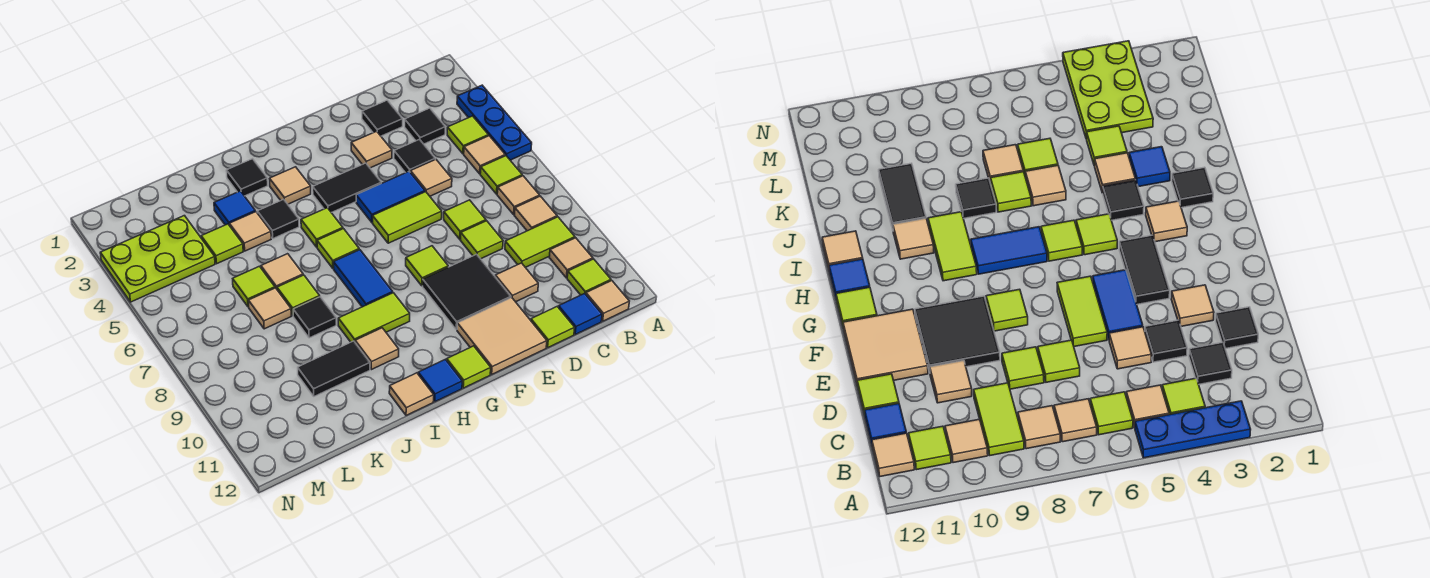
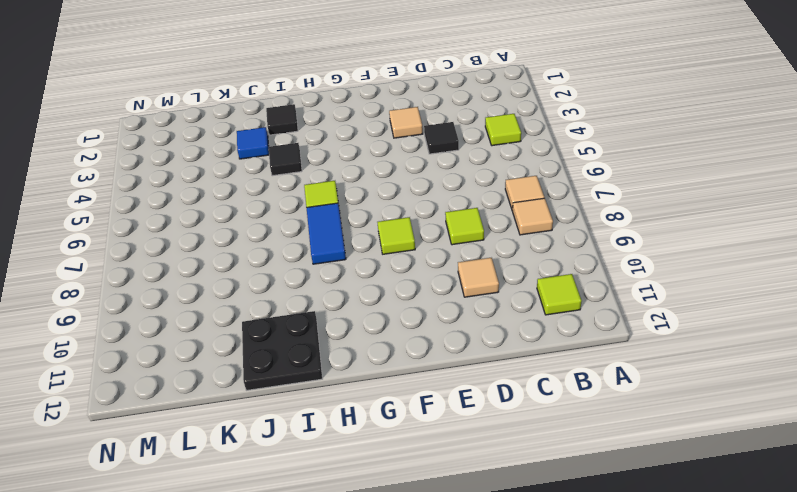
black 2x2 plate [242,311,322,390] -> tan 1x1 tile [389,373,434,415]
none -> blue 1x3 plate [457,85,532,160]
none -> tan 1x1 tile [464,136,505,174]
none -> lime 1x1 tile [480,156,522,194]
none -> lime 1x2 tile [505,217,575,267]

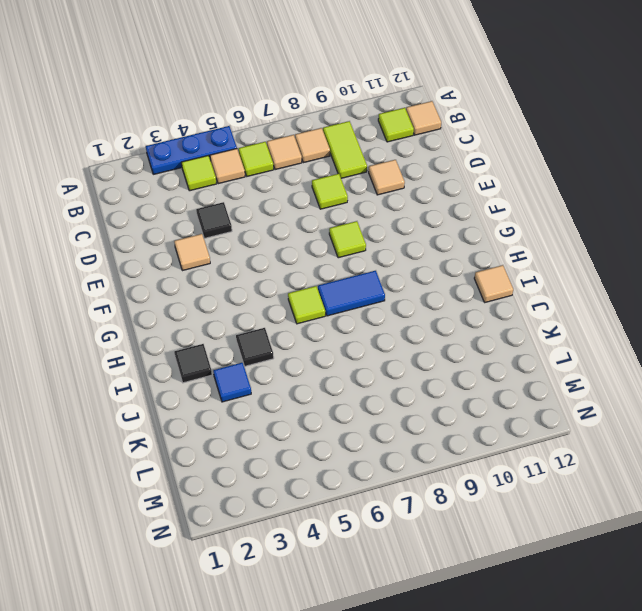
none -> tan 1x1 tile [549,238,593,278]
none -> black 1x1 tile [405,108,445,144]
none -> blue 1x1 tile [558,293,602,334]
none -> black 1x1 tile [362,100,403,136]

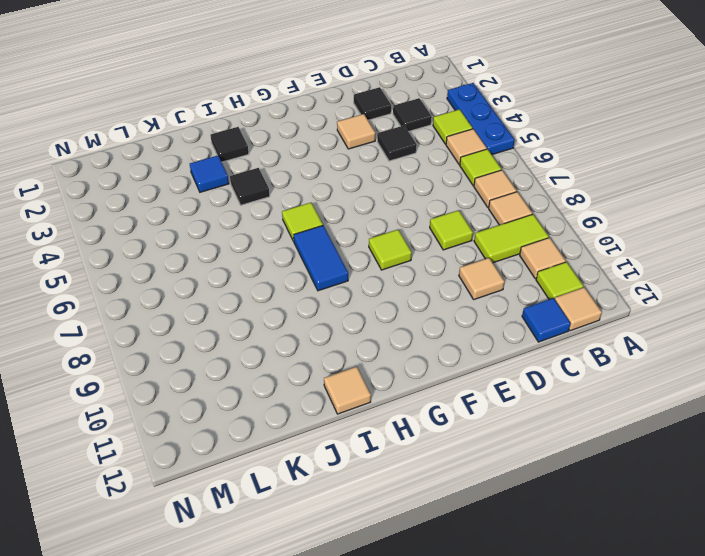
none -> tan 1x1 tile [410,159,452,196]
none -> lime 1x1 tile [444,200,486,239]
none -> lime 1x1 tile [531,307,575,347]
none -> blue 1x2 tile [356,172,425,222]

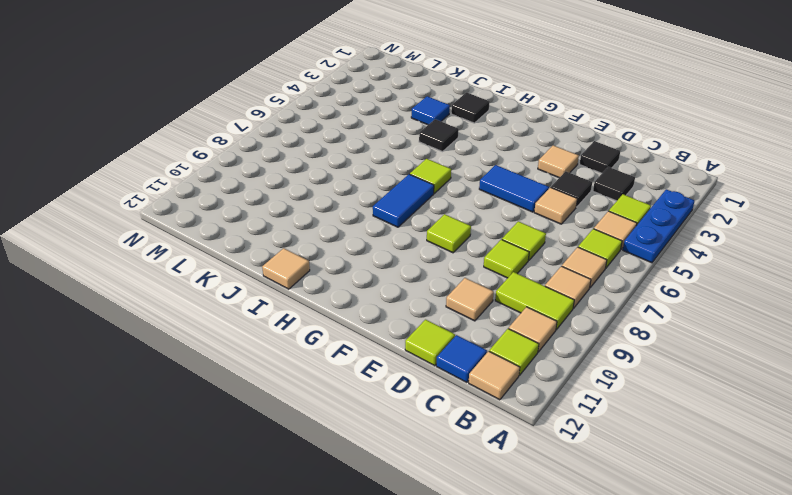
none -> lime 1x2 tile [372,192,442,243]
none -> black 2x2 tile [423,254,511,330]
none -> tan 2x2 tile [457,298,547,374]
none -> black 1x2 tile [313,163,381,213]

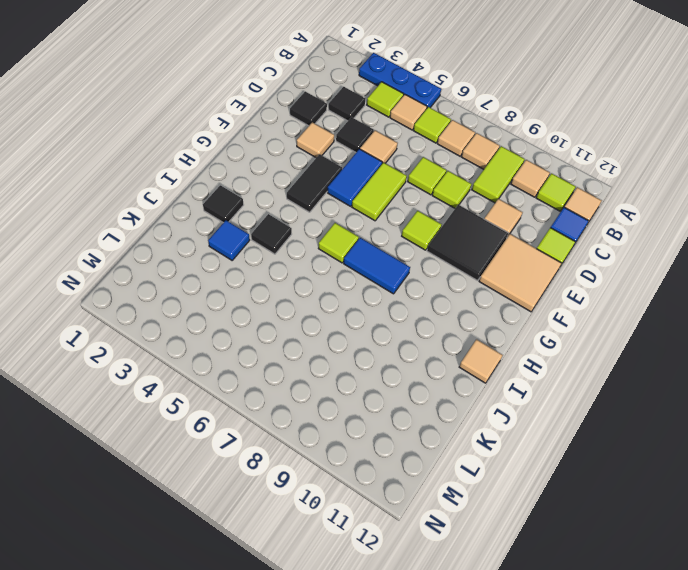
none -> lime 1x1 tile [447,346,491,388]
none -> tan 1x1 tile [270,167,311,204]
none -> lime 1x1 tile [301,208,343,247]
none -> lime 1x2 tile [338,293,410,342]

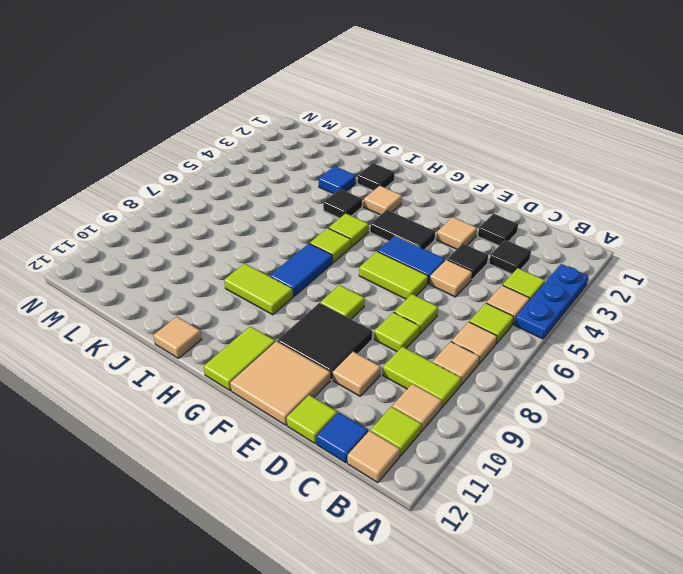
lime 1x2 tile [204,326,275,391] -> lime 1x1 tile [447,346,491,388]
none -> blue 1x1 tile [418,359,462,402]
none -> tan 1x1 tile [355,328,399,370]
none -> tan 1x1 tile [229,212,271,251]
none -> tan 1x1 tile [261,254,303,289]

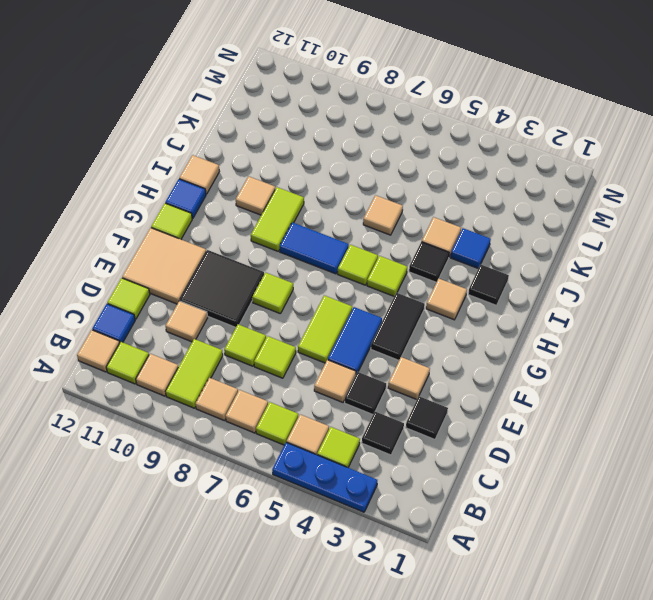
none -> lime 1x1 tile [277,275,320,316]
none -> black 1x1 tile [293,297,336,338]
none -> black 1x2 tile [298,341,370,396]
none -> lime 1x1 tile [201,224,243,264]

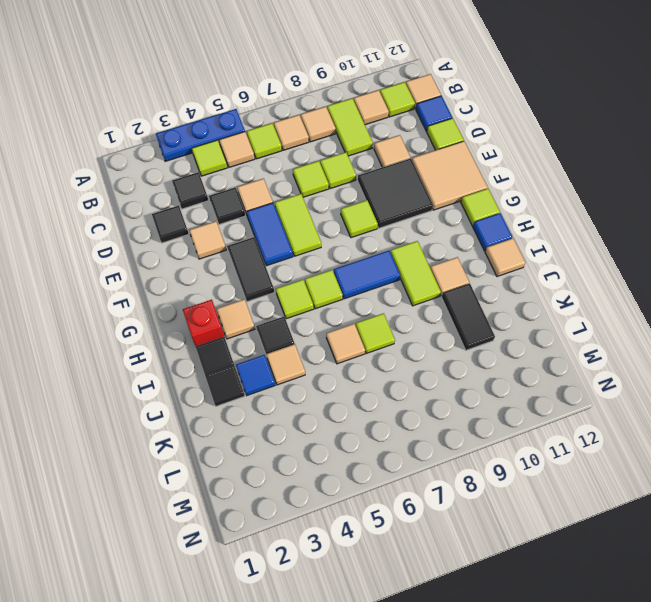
red 1x1 brick [183,300,224,346] -> none
black 1x1 tile [205,365,245,406] -> black 1x1 tile moved to [293,297,336,338]
none -> lime 1x1 tile [201,224,243,264]
none -> lime 1x1 tile [233,266,275,307]
none -> tan 1x1 tile [248,288,291,329]
none -> lime 2x3 plate [100,216,215,302]

